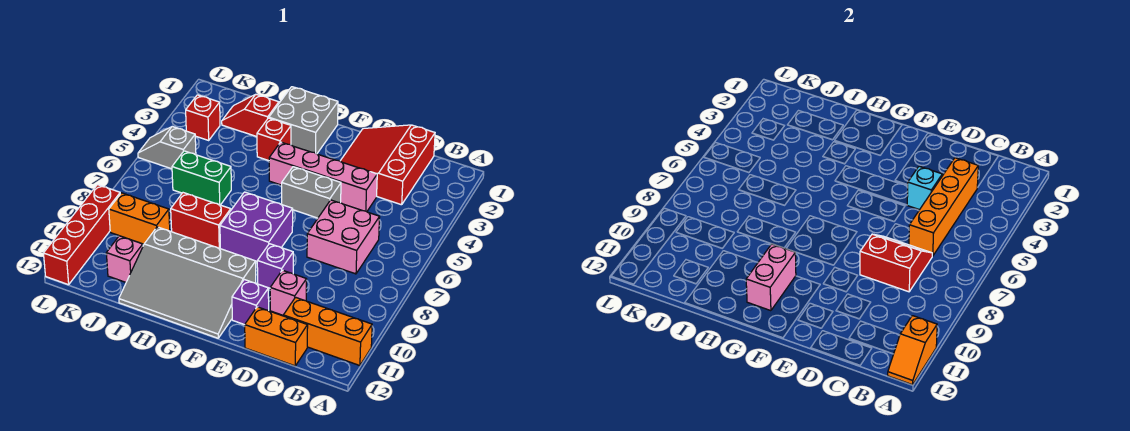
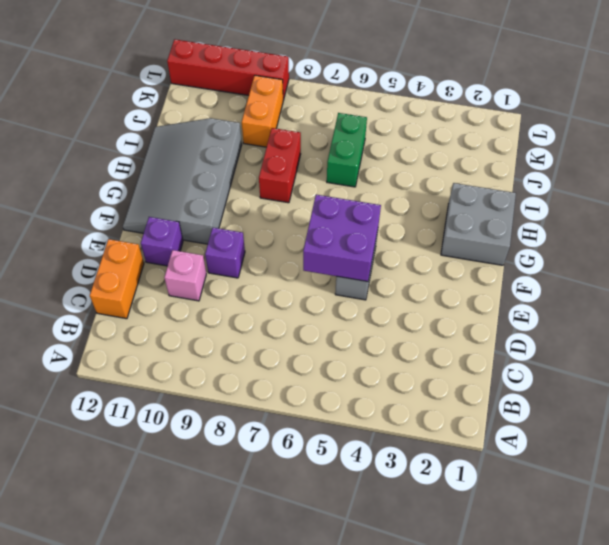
purple 2x2 brick [303,195,381,282] -> purple 2x2 brick moved to [220,192,293,262]
none -> orange 1x3 brick [283,297,372,366]
none -> red 3x3 slope [340,125,435,205]
none -> pink 2x2 brick [307,200,380,274]

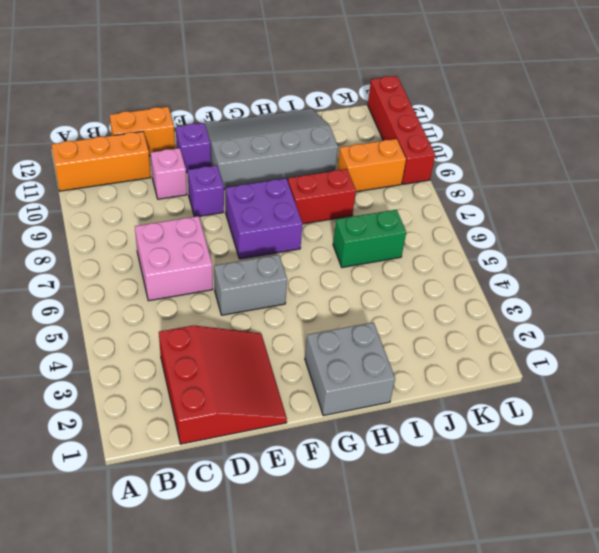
none -> pink 1x4 brick [269,142,377,212]
none -> red 1x1 brick [257,118,291,161]
none -> red 1x2 slope [222,95,279,137]

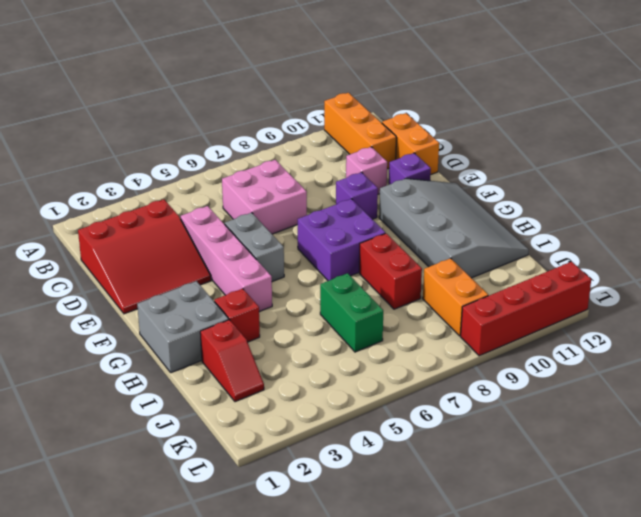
none -> pink 1x1 brick [106,236,143,282]
none -> red 1x1 brick [186,95,220,140]
none -> grey 1x2 slope [138,127,196,169]

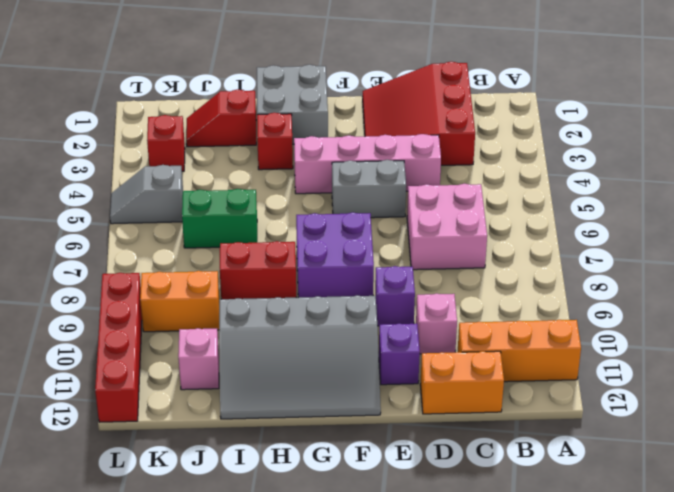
none -> orange 1x2 slope [888,316,937,385]
none -> orange 1x4 brick [909,158,978,256]
none -> red 2x2 slope [860,234,932,292]

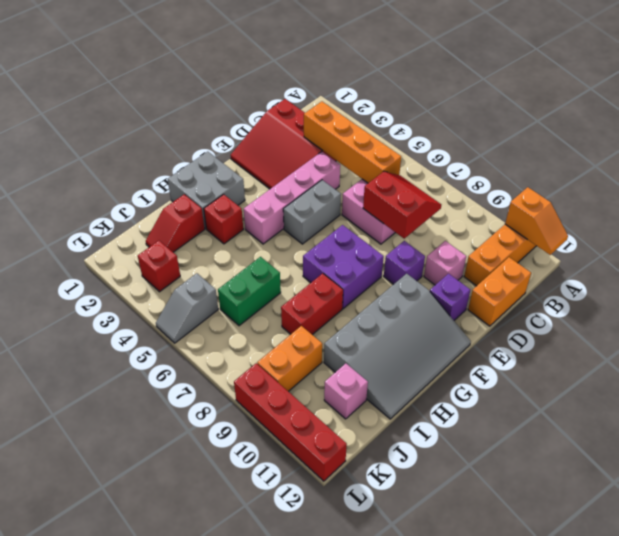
red 2x2 slope [363,171,441,239] -> red 2x2 slope turned to [860,234,932,292]
none -> cyan 1x1 brick [907,166,942,210]
none -> pink 1x2 brick [746,244,796,311]

